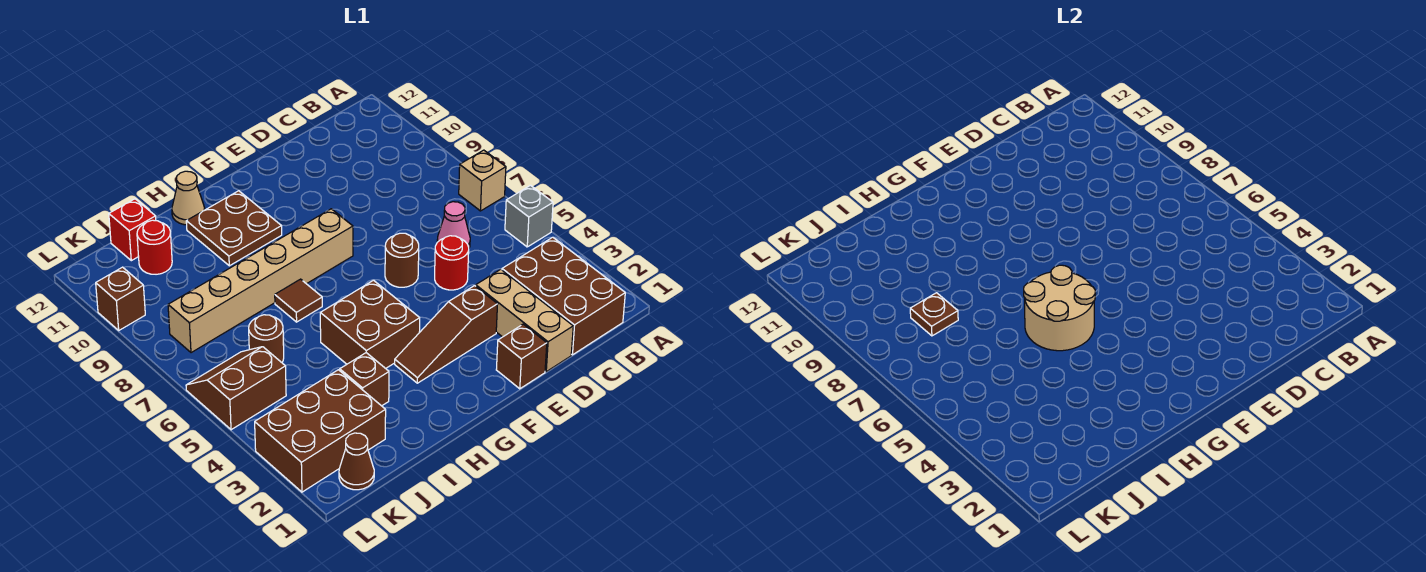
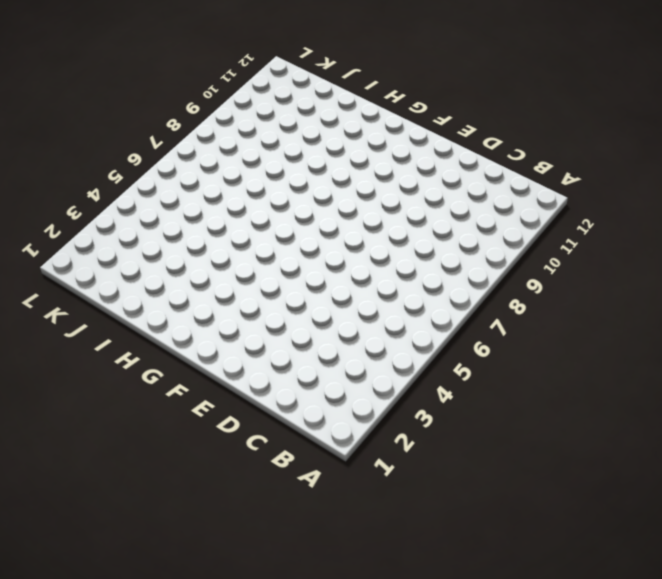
none -> grey 1x1 brick [505,185,553,247]
none -> tan 1x1 brick [459,150,506,211]
none -> brown 2x3 brick [502,237,625,355]

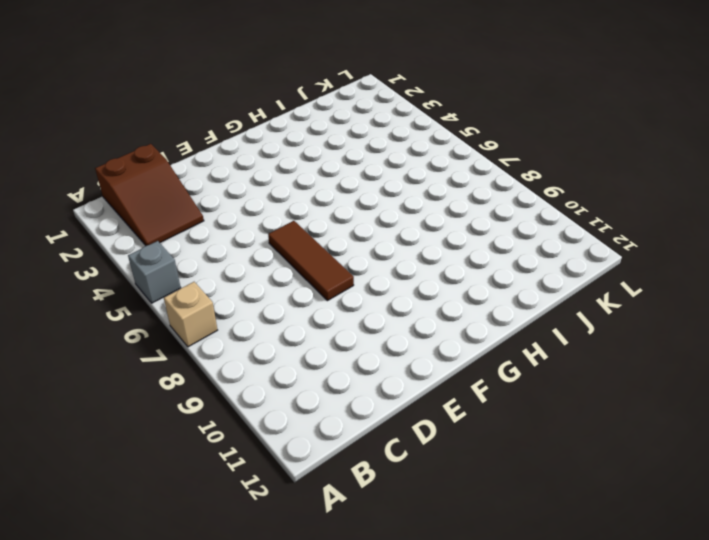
brown 2x3 slope [95,144,204,246] -> brown 2x3 brick [502,237,625,355]
brown 1x3 tile [268,221,354,301] -> brown 1x1 round brick [385,233,419,287]
none -> pink 1x1 cone [437,202,470,247]
none -> tan 1x3 brick [476,269,573,372]
none -> red 1x1 round brick [435,236,469,290]

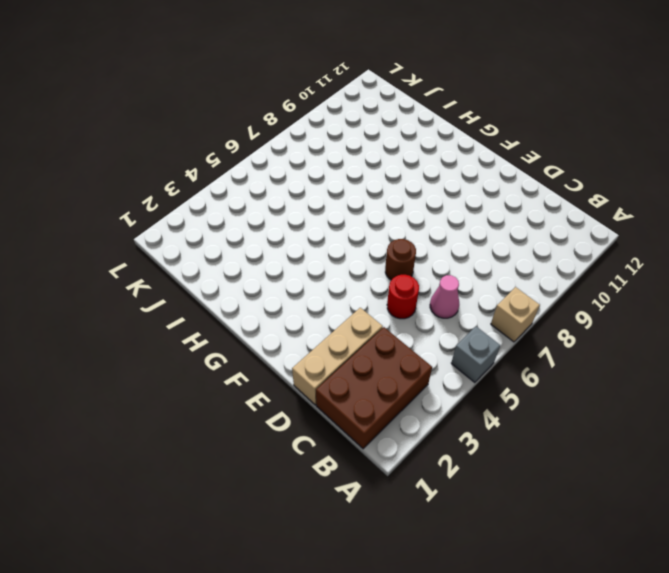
none -> brown 1x1 brick [496,324,547,389]
none -> brown 1x3 slope [395,286,498,383]
none -> tan 1x6 brick [168,209,353,353]

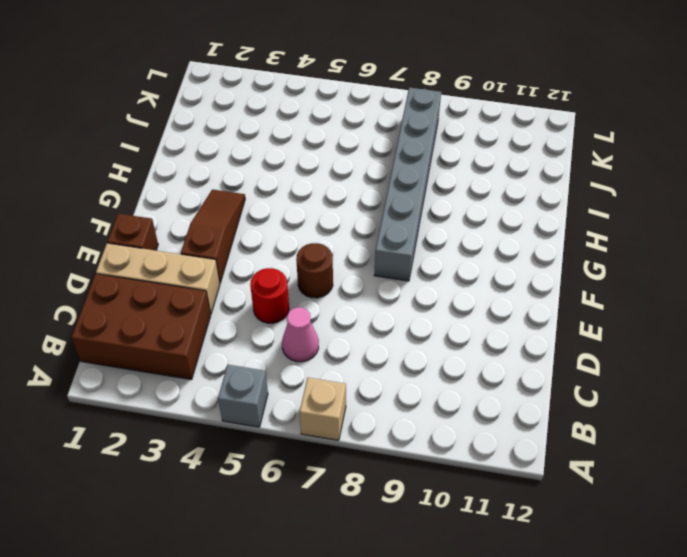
grey 1x6 brick [374,88,441,281] -> tan 1x6 brick [168,209,353,353]
none -> brown 2x2 brick [320,280,420,368]
none -> brown 2x2 plate [186,191,282,266]
none -> brown 1x1 tile [275,279,322,322]

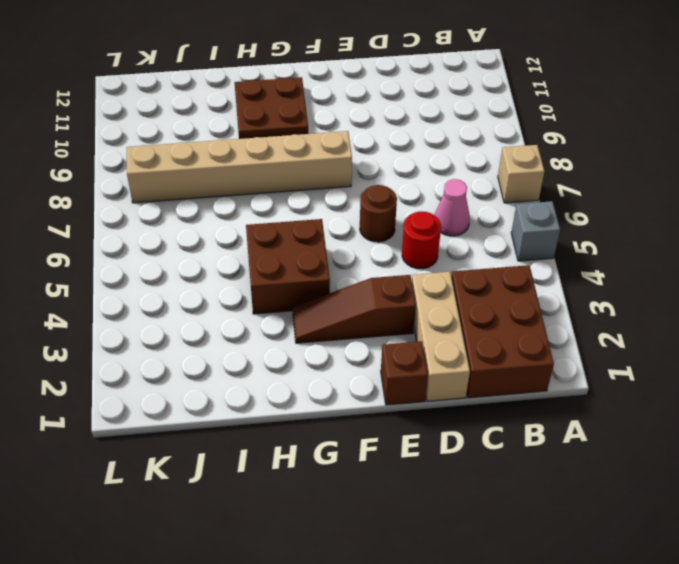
none -> brown 1x1 tile [275,279,322,322]
none -> tan 1x1 cone [172,171,205,225]
none -> brown 1x1 brick [340,353,389,406]

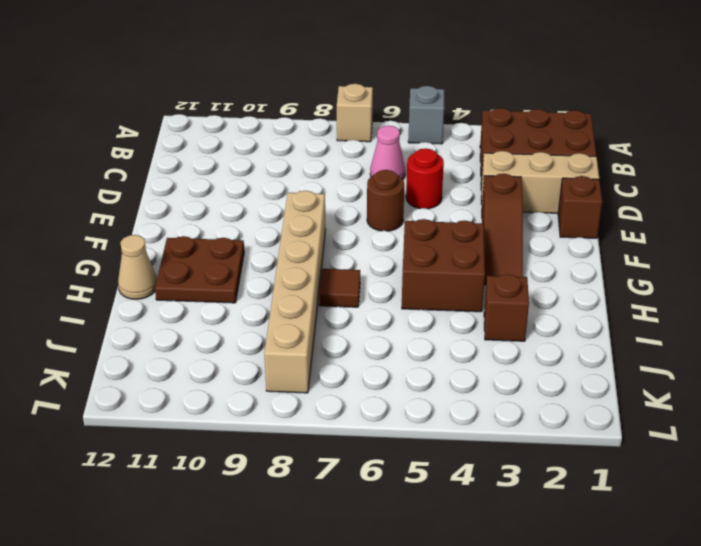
none -> brown 2x3 brick [255,370,386,492]
none -> brown 1x1 round brick [249,315,284,362]
none -> red 1x1 round brick [137,220,172,274]

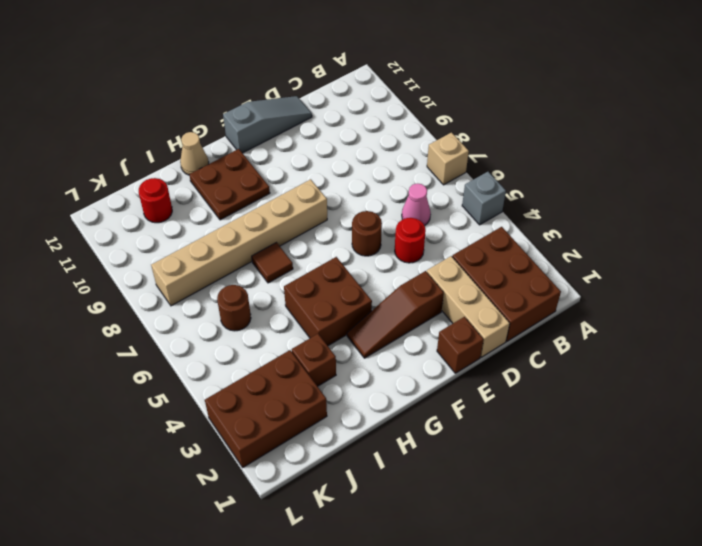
grey 1x3 slope [223,96,312,153] -> none
none -> red 1x1 brick [109,199,156,261]
none -> brown 1x1 cone [339,433,374,490]
none -> brown 2x2 slope [186,347,286,430]

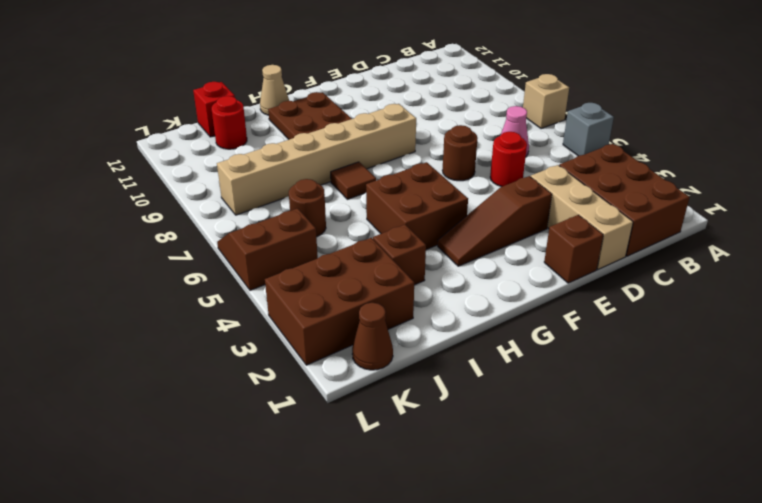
none -> brown 1x1 brick [96,267,145,330]
none -> tan 2x2 round brick [1024,265,1095,351]
none -> brown 1x1 plate [910,293,958,336]

